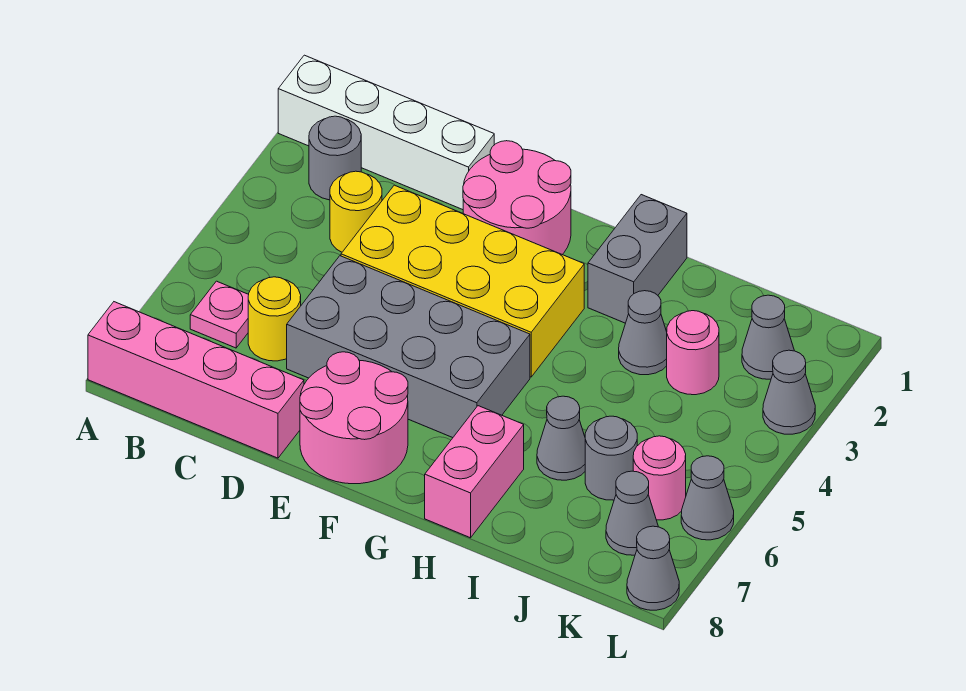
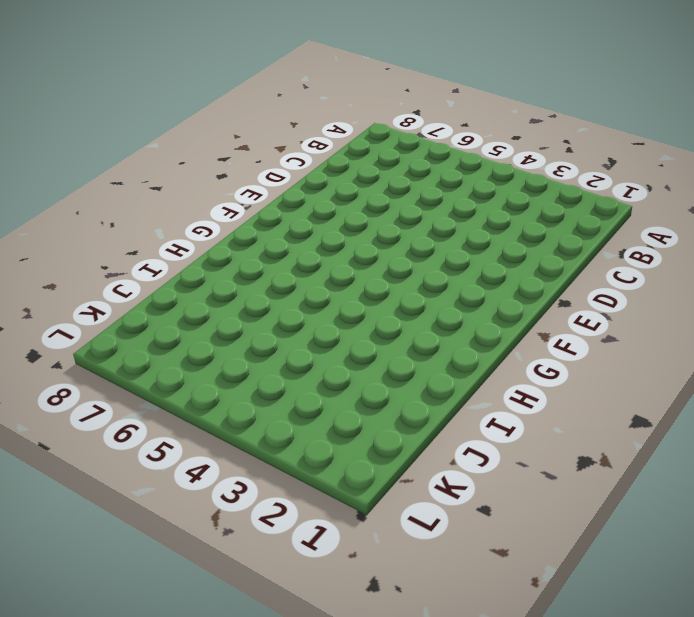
none -> white 1x4 brick [278,55,494,210]
none -> pink 1x4 brick [88,302,304,458]
none -> grey 1x1 round brick [309,116,361,200]

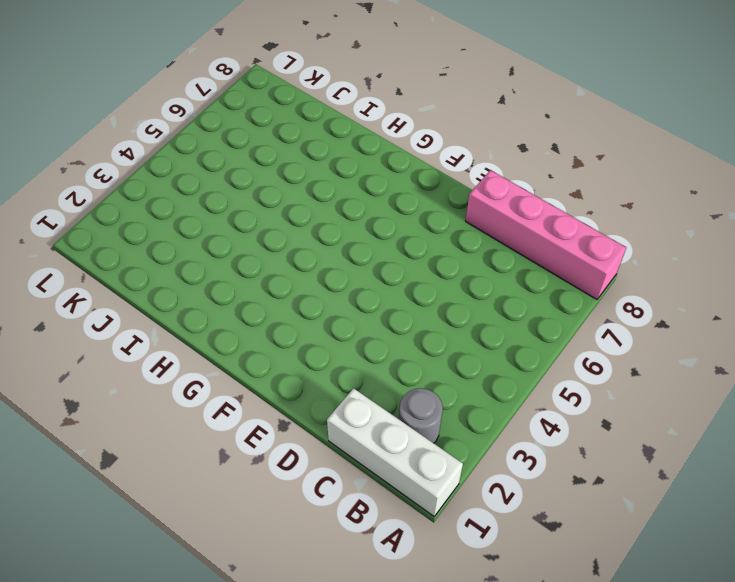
white 1x3 brick [327,388,463,516] -> white 1x4 brick [278,55,494,210]
none -> pink 1x1 plate [190,281,249,348]
none -> yellow 1x1 round brick [330,171,382,252]
none -> yellow 1x1 round brick [248,277,301,361]

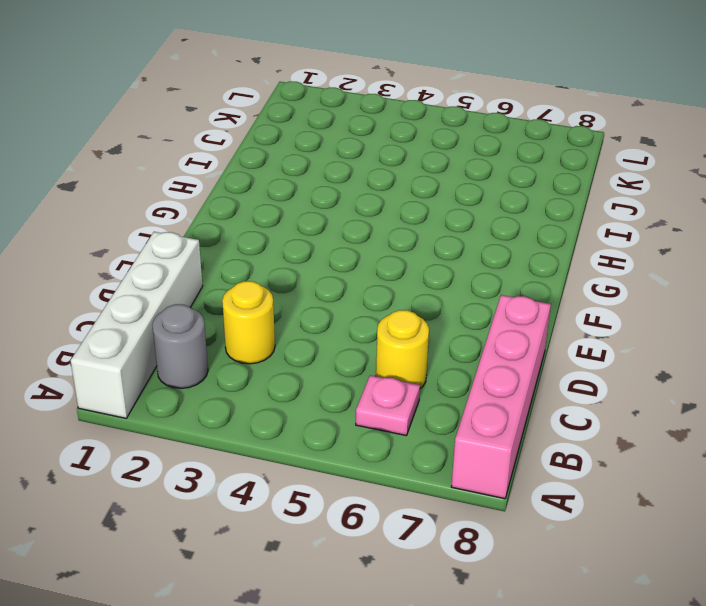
none -> yellow 2x4 brick [341,185,584,377]
none -> grey 2x4 brick [287,256,530,438]
none -> pink 2x2 round brick [463,141,571,254]

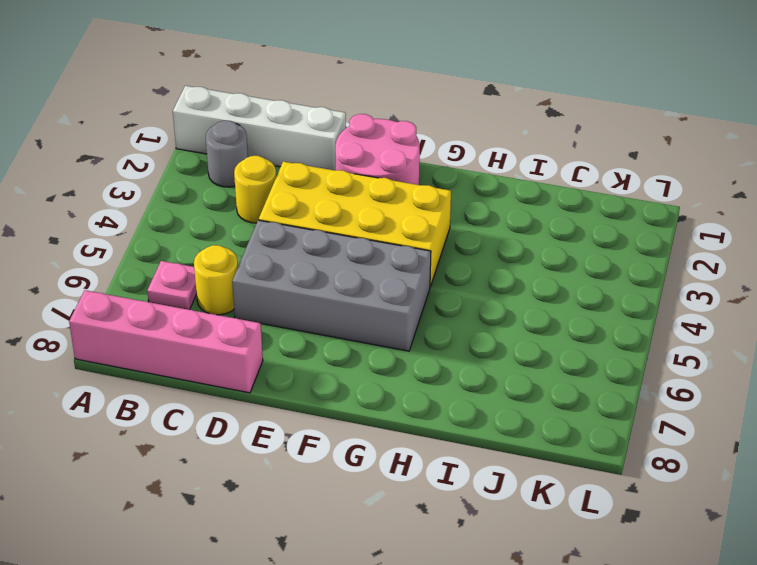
none -> pink 2x2 round brick [300,352,408,484]
none -> grey 1x2 brick [588,195,687,323]
none -> pink 1x2 brick [425,406,524,538]

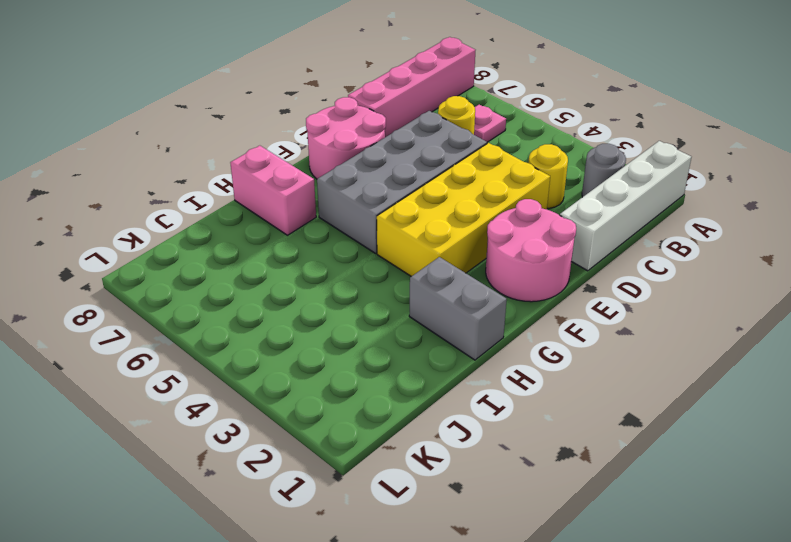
none -> grey 1x1 cone [619,291,667,375]
none -> grey 1x1 cone [537,396,585,480]
none -> pink 1x1 round brick [667,311,719,395]

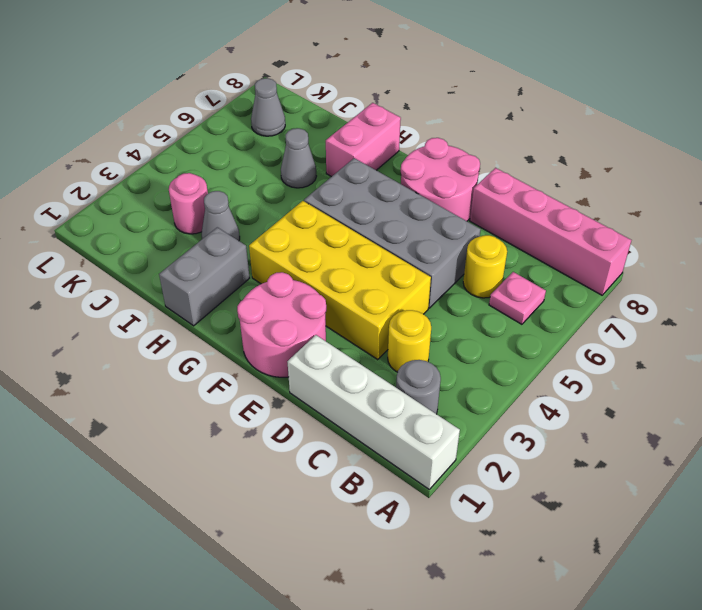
none -> grey 1x1 round brick [585,416,637,500]
none -> grey 1x1 cone [742,295,794,379]
none -> pink 1x1 round brick [633,436,686,520]

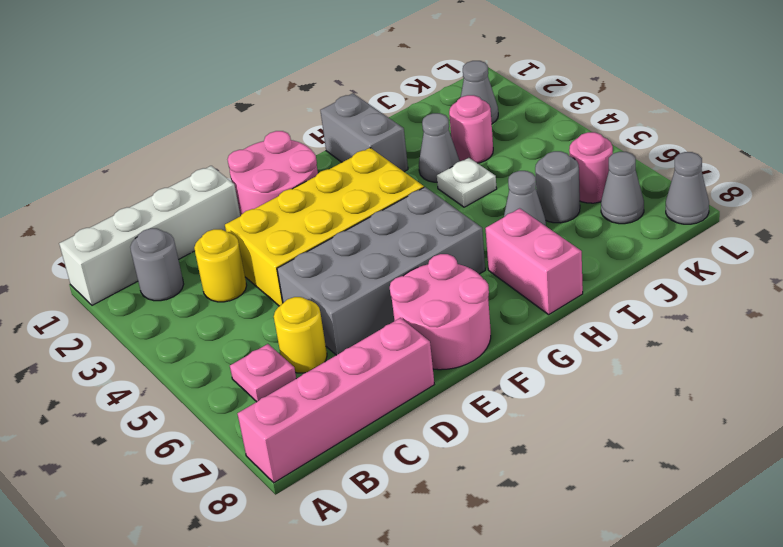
white 1x1 plate [437,158,497,207] -> none
none -> grey 1x1 cone [763,350,815,434]
none -> grey 1x1 cone [681,456,734,540]

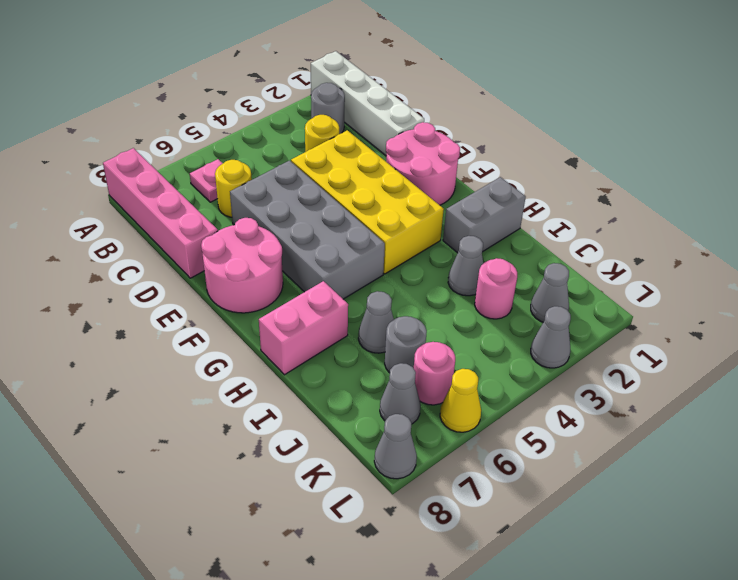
yellow 1x1 cone [440,369,481,432] -> grey 1x1 cone [681,456,734,540]

